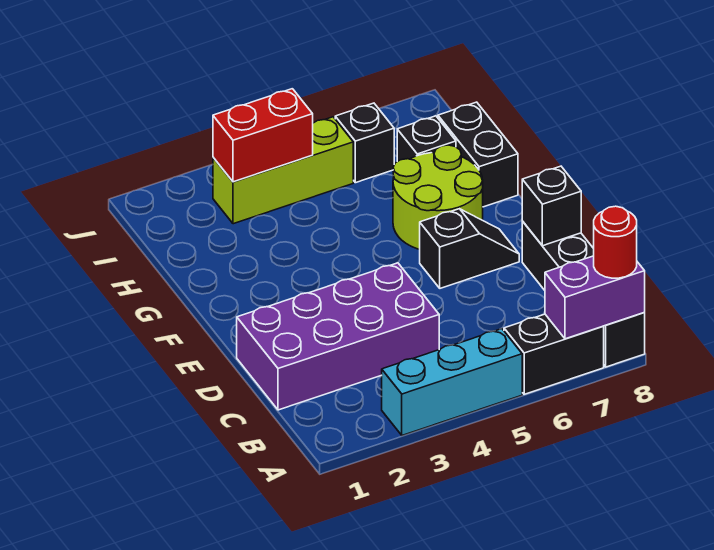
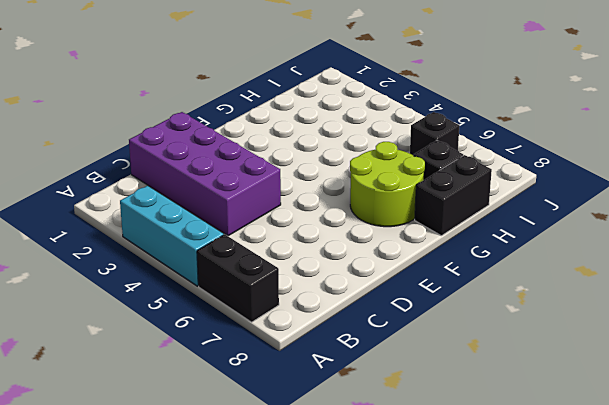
none -> black 1x4 brick [522,221,645,367]
none -> black 1x2 slope [420,209,519,288]
none -> lime 1x3 brick [213,117,353,224]

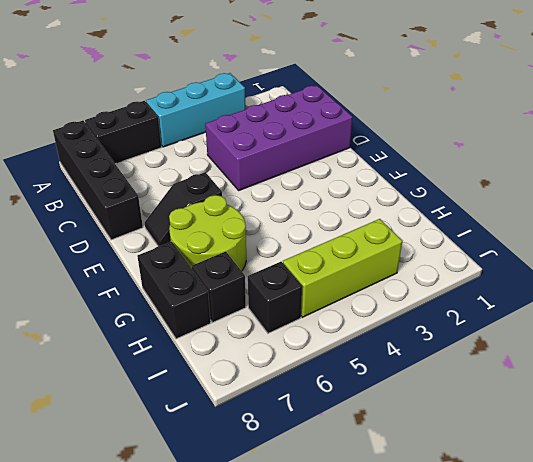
none -> purple 1x2 brick [545,256,645,339]
none -> black 1x1 brick [522,166,581,246]
none -> red 1x2 brick [213,89,313,182]

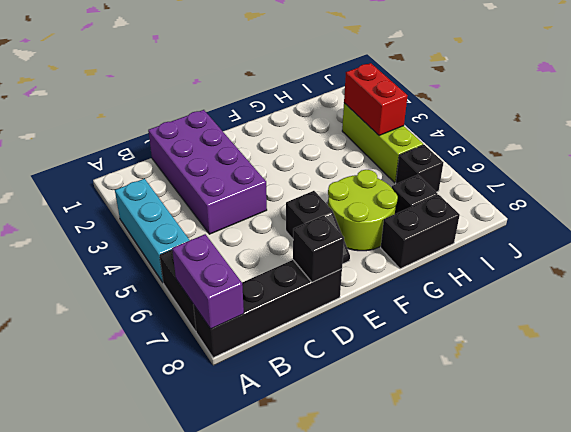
none -> red 1x1 round brick [594,206,637,278]

